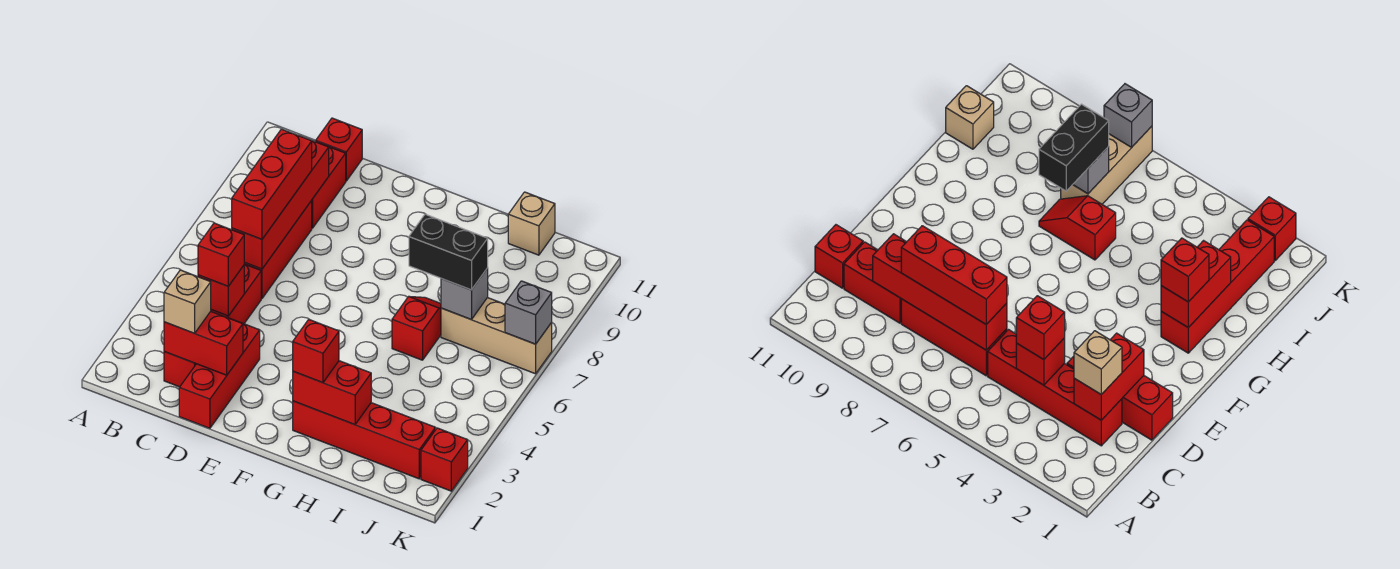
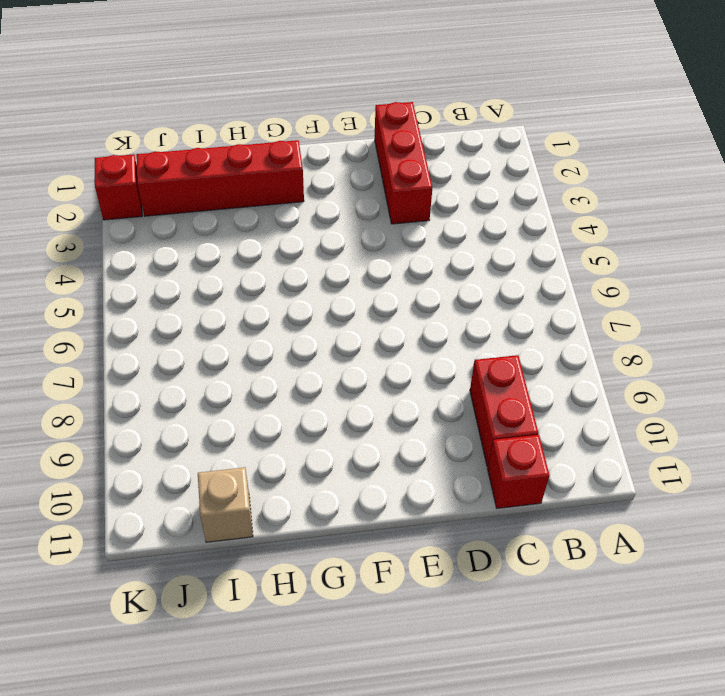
none -> red 1x4 brick [164,264,261,387]
none -> red 1x3 brick [244,201,312,299]
none -> red 1x2 slope [392,297,441,360]

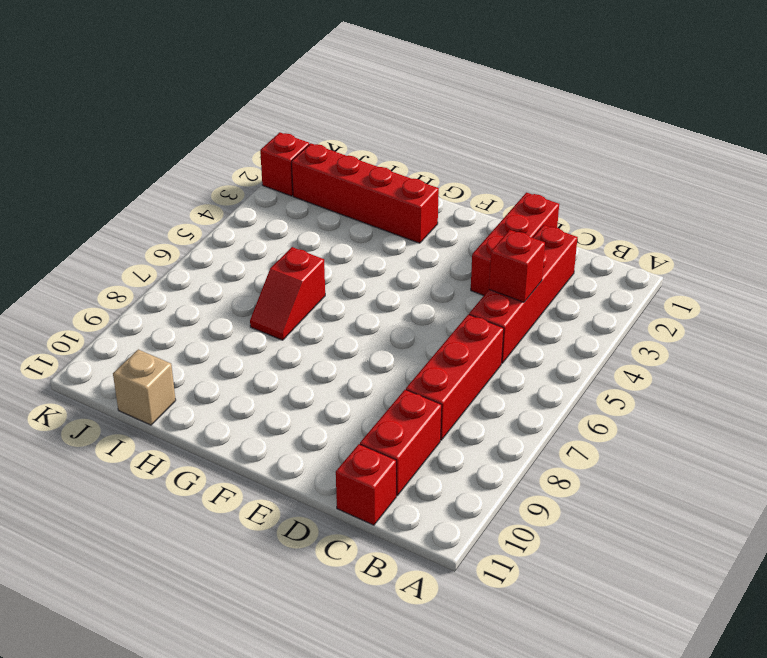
none -> tan 1x3 brick [441,298,552,374]
none -> red 1x2 brick [164,311,243,375]
none -> red 1x4 brick [232,141,329,269]

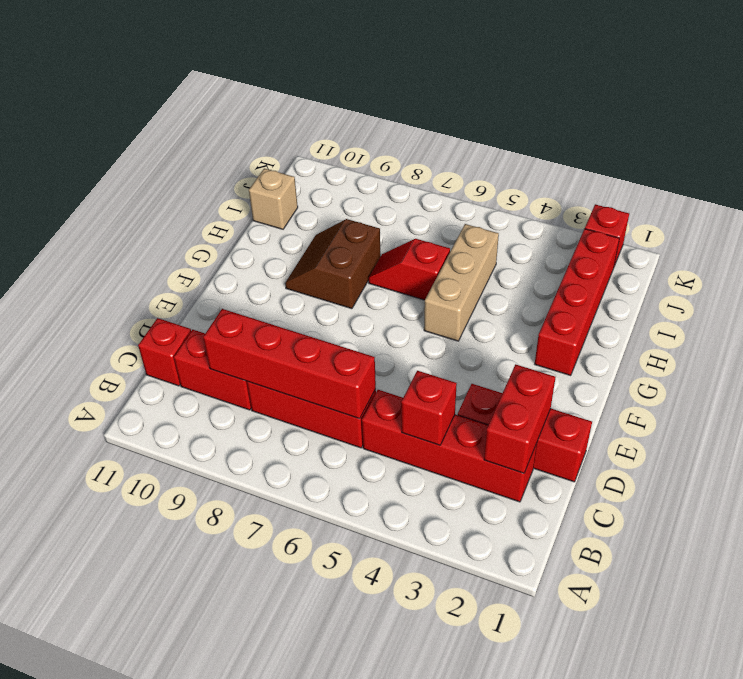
tan 1x3 brick [424,224,499,341] -> tan 1x3 brick moved to [441,298,552,374]
brown 2x2 slope [285,219,381,309] -> none
none -> red 1x2 brick [293,361,371,425]
none -> grey 1x1 brick [441,268,488,319]
none -> grey 1x1 brick [505,281,552,344]

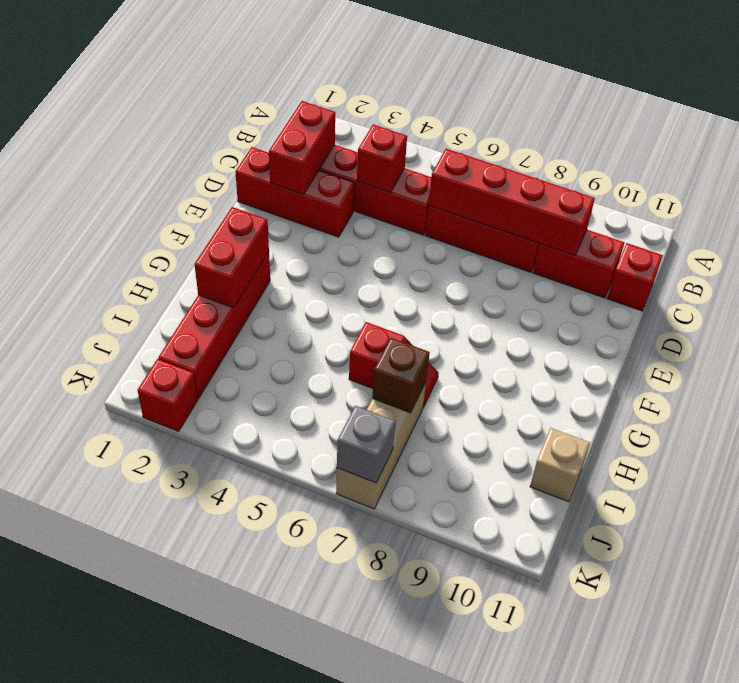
brown 1x1 brick [372,338,430,413] -> grey 1x1 brick [441,268,488,319]
none -> tan 1x1 brick [164,270,211,333]
none -> red 1x1 brick [198,223,244,286]
none -> red 1x3 brick [232,129,312,239]

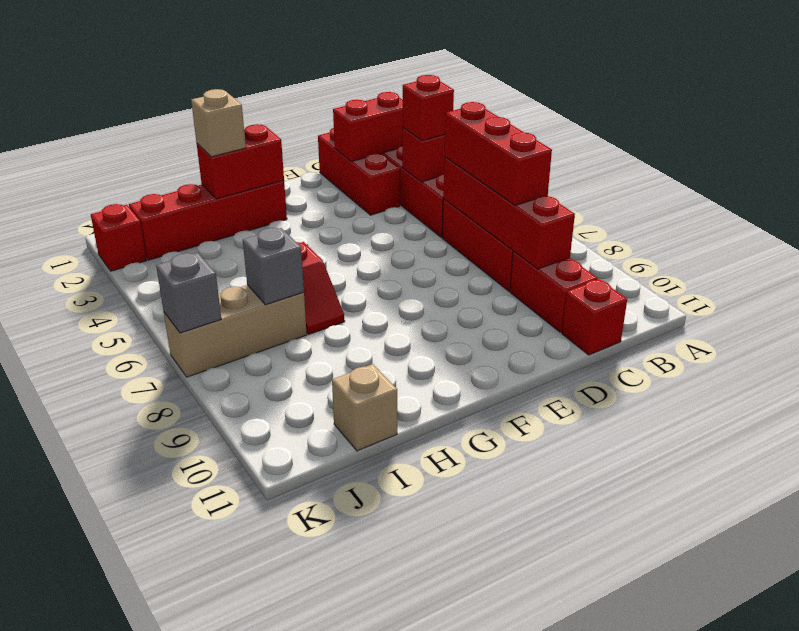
tan 1x1 brick [191,89,246,157] -> tan 1x1 brick moved to [164,270,211,333]
none -> red 1x1 brick [293,320,339,383]
none -> black 1x2 brick [409,214,488,290]

